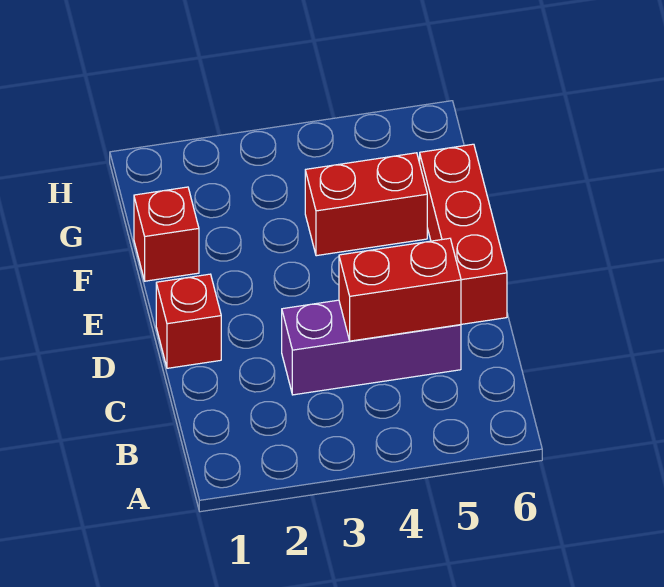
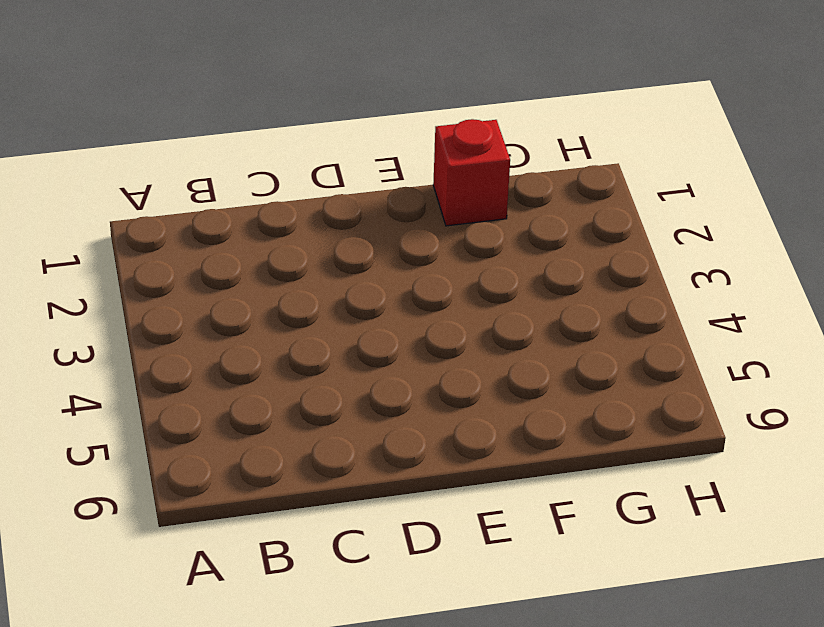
none -> purple 1x3 brick [282,300,461,395]
none -> red 1x1 brick [156,274,221,368]

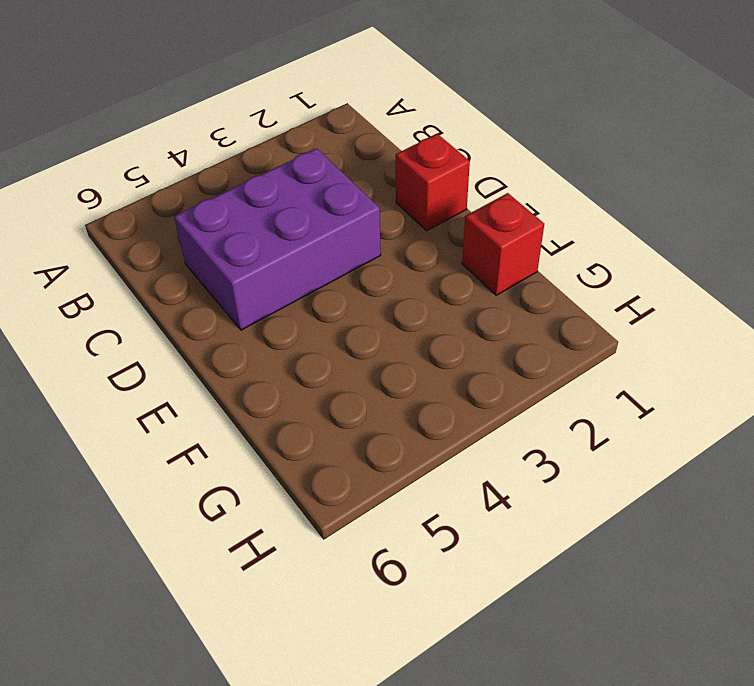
purple 2x3 brick [174,148,381,330] -> purple 1x3 brick [282,300,461,395]
none -> red 1x3 brick [420,144,507,324]
none -> red 1x2 brick [305,153,427,256]

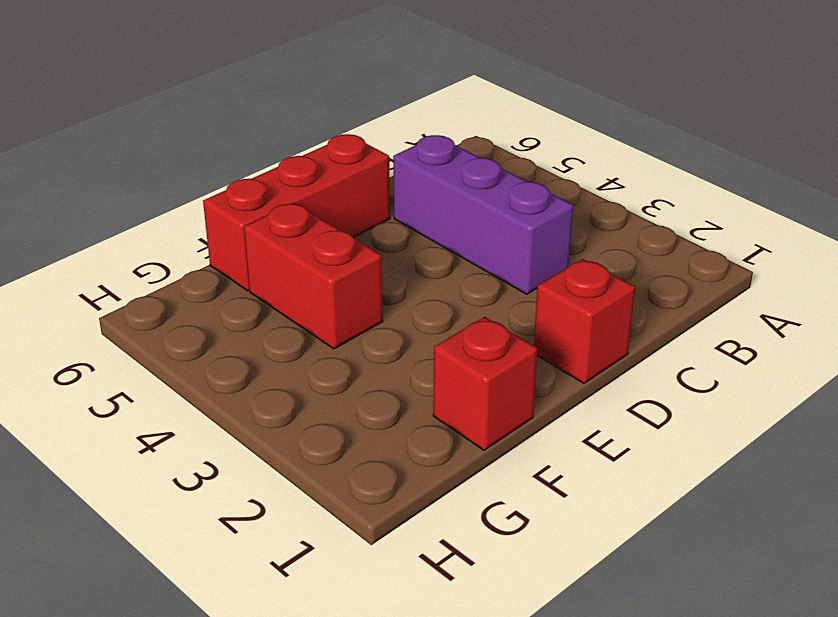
none -> red 1x2 brick [339,238,461,341]

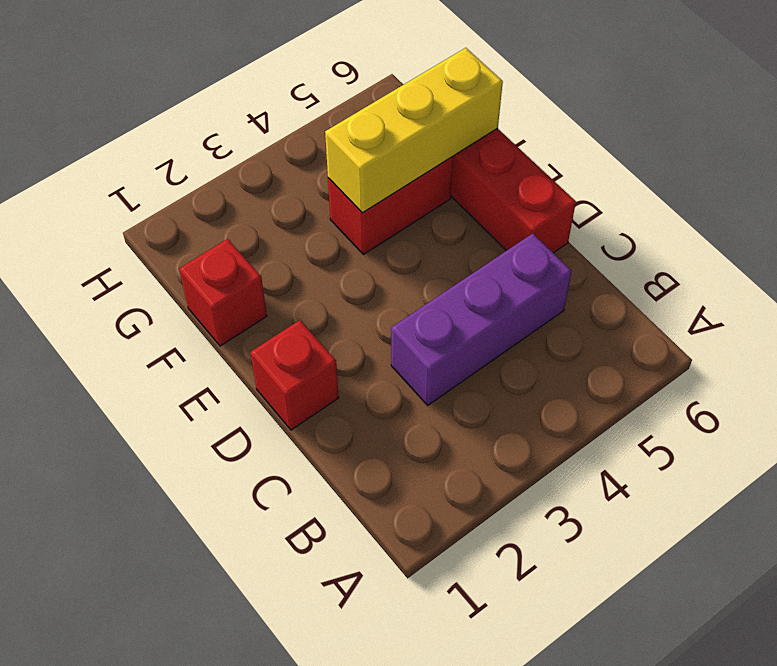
yellow 1x3 brick [325,48,503,213] -> none
none -> red 1x2 brick [339,238,461,341]

